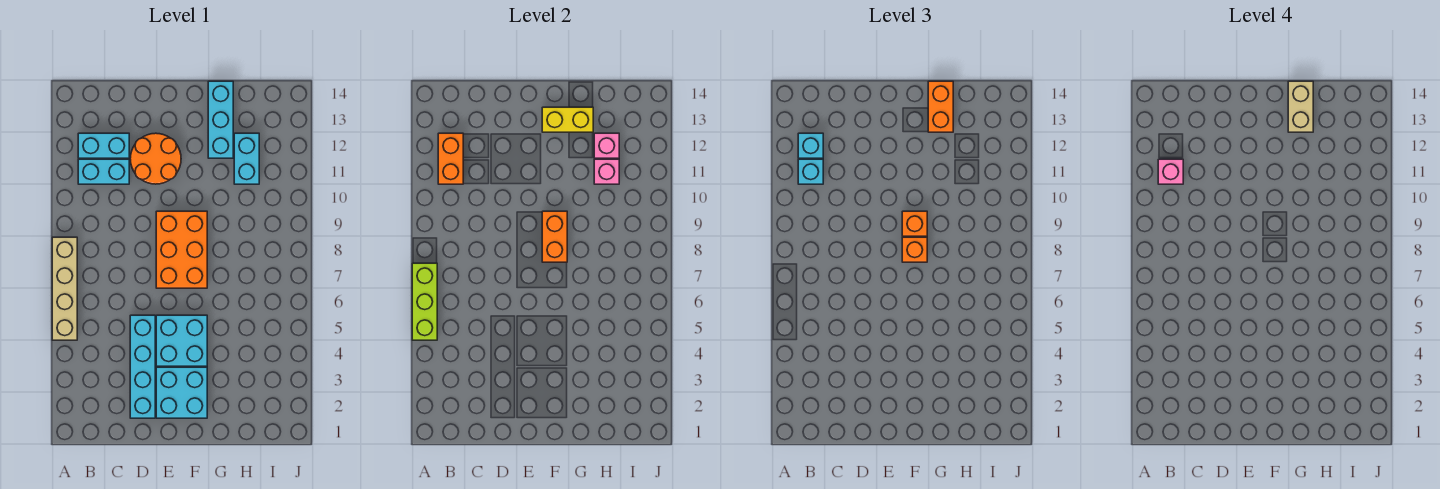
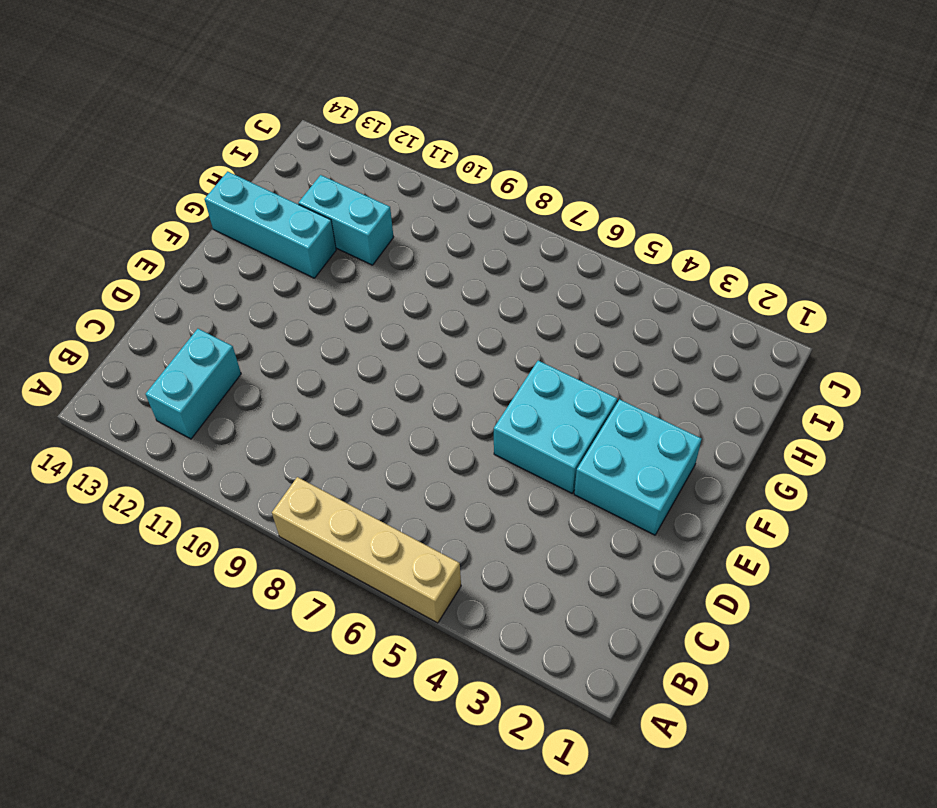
none -> cyan 1x2 brick [78,159,129,184]
none -> cyan 1x4 brick [130,315,155,418]
none -> orange 2x2 round brick [130,133,181,184]

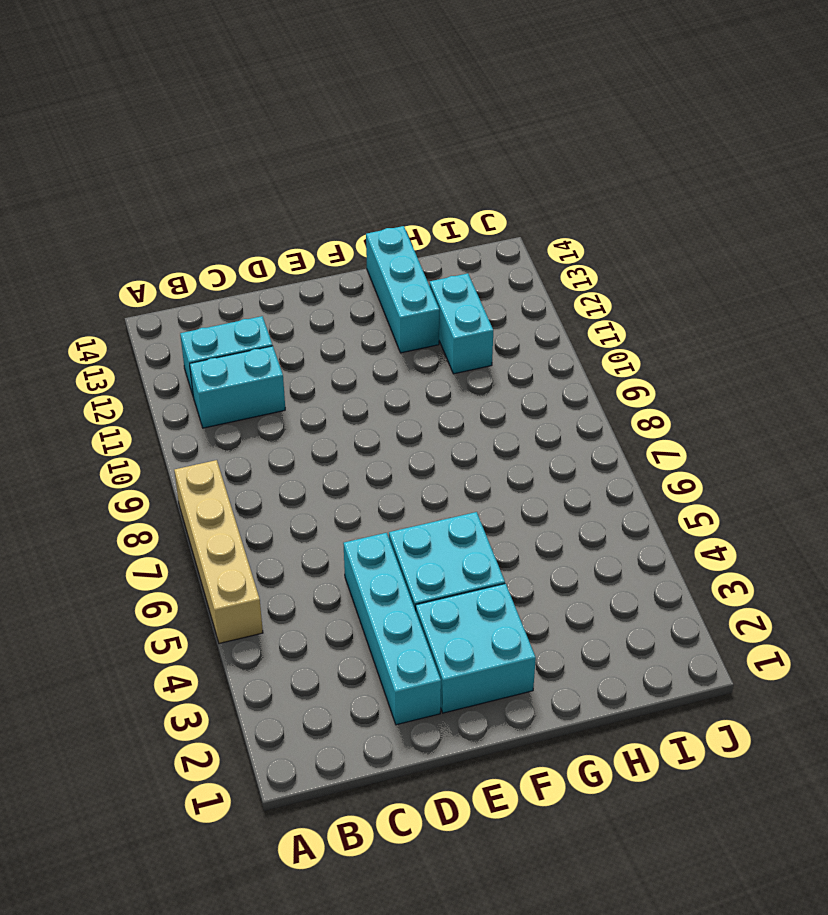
none -> orange 2x2 round brick [130,133,181,184]
none -> orange 2x3 brick [156,211,207,288]
none -> lime 1x3 brick [412,263,437,340]

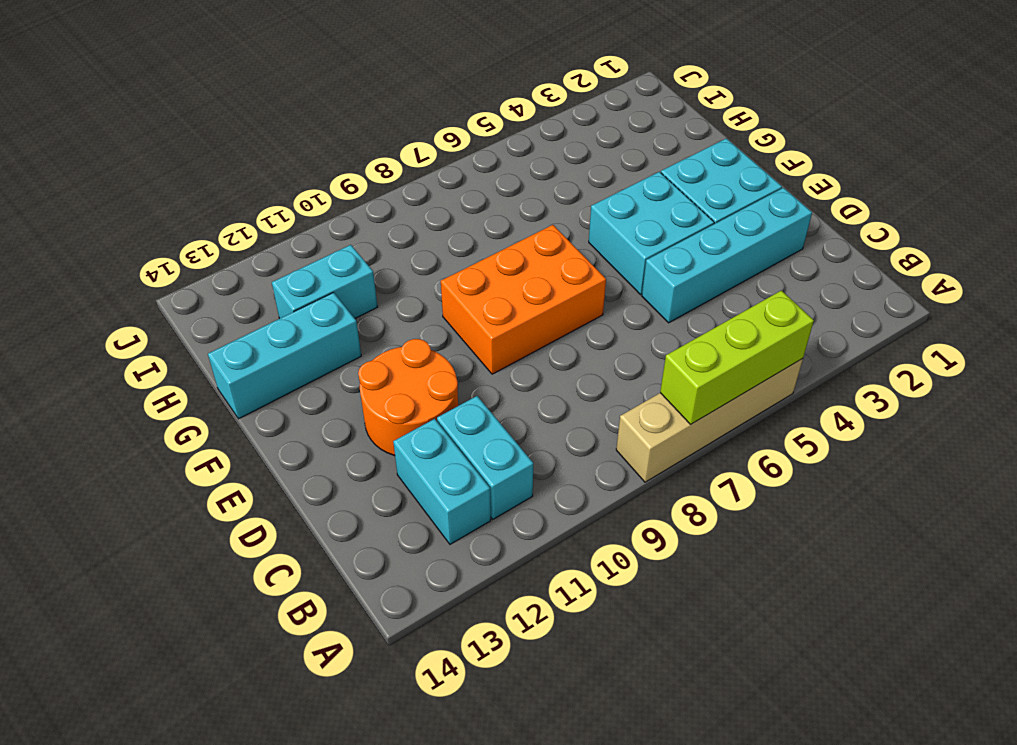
none -> orange 1x2 brick [438,133,463,184]
none -> orange 1x2 brick [542,211,567,262]
none -> yellow 1x2 brick [542,107,593,132]

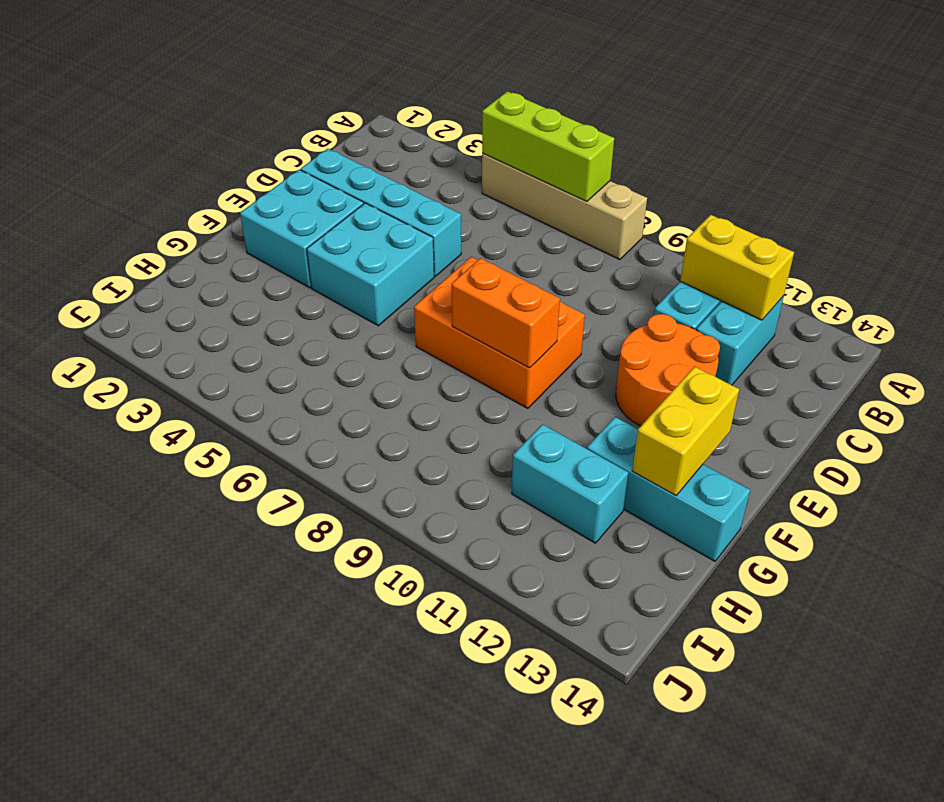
yellow 1x2 brick [680,215,794,320] -> orange 1x2 brick [438,133,463,184]
none -> pink 1x1 brick [594,159,619,184]
none -> pink 1x1 brick [594,133,619,158]
none -> cyan 1x1 brick [798,159,823,184]

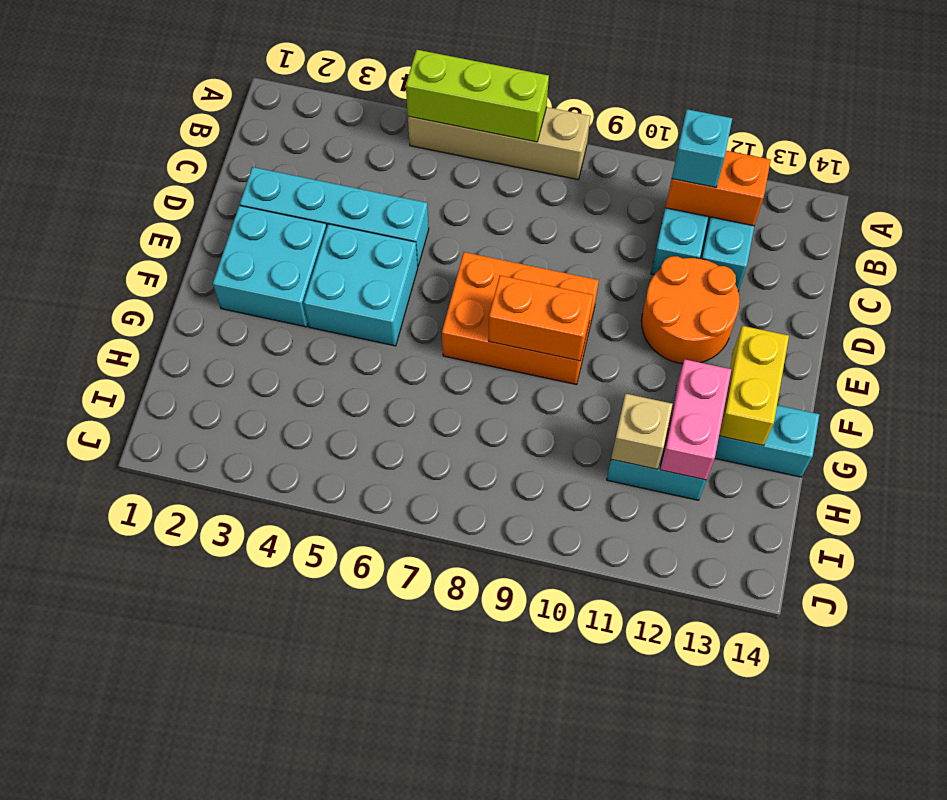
pink 1x2 brick [660,359,731,480] -> pink 1x1 brick [594,133,619,158]
tan 1x1 brick [611,394,673,469] -> pink 1x1 brick [594,159,619,184]
none -> cyan 1x1 brick [798,133,823,158]
none -> orange 1x1 brick [902,237,927,262]
none -> orange 1x1 brick [902,211,927,236]

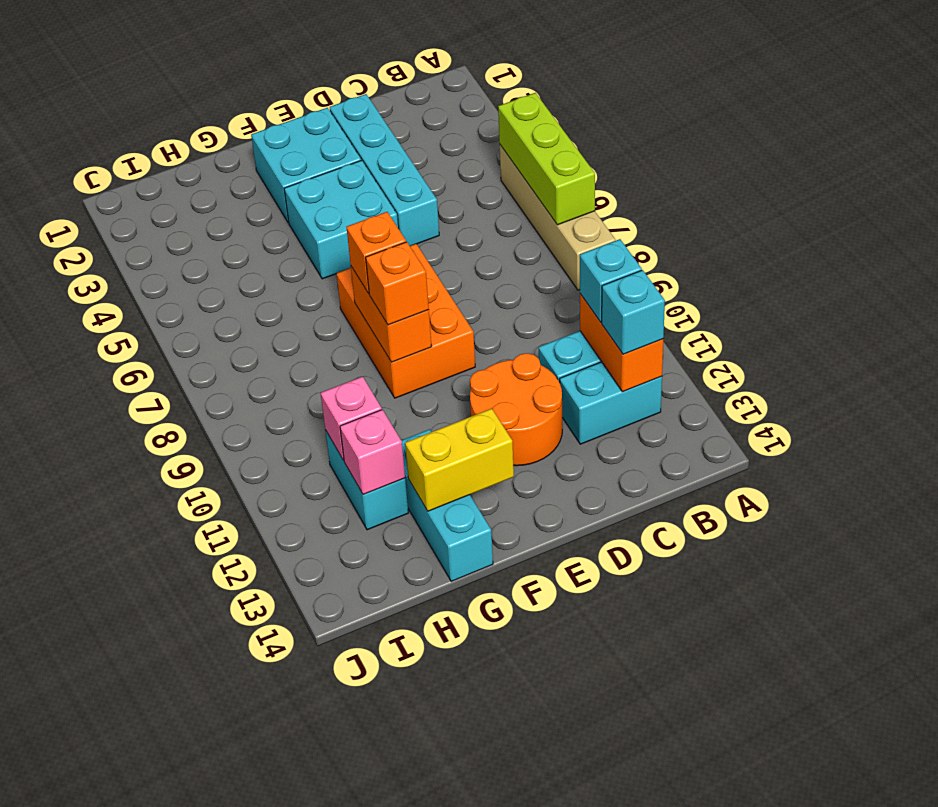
none -> orange 1x2 brick [928,81,953,132]
none -> pink 1x1 brick [1158,159,1183,184]
none -> tan 1x2 brick [1288,81,1313,132]

